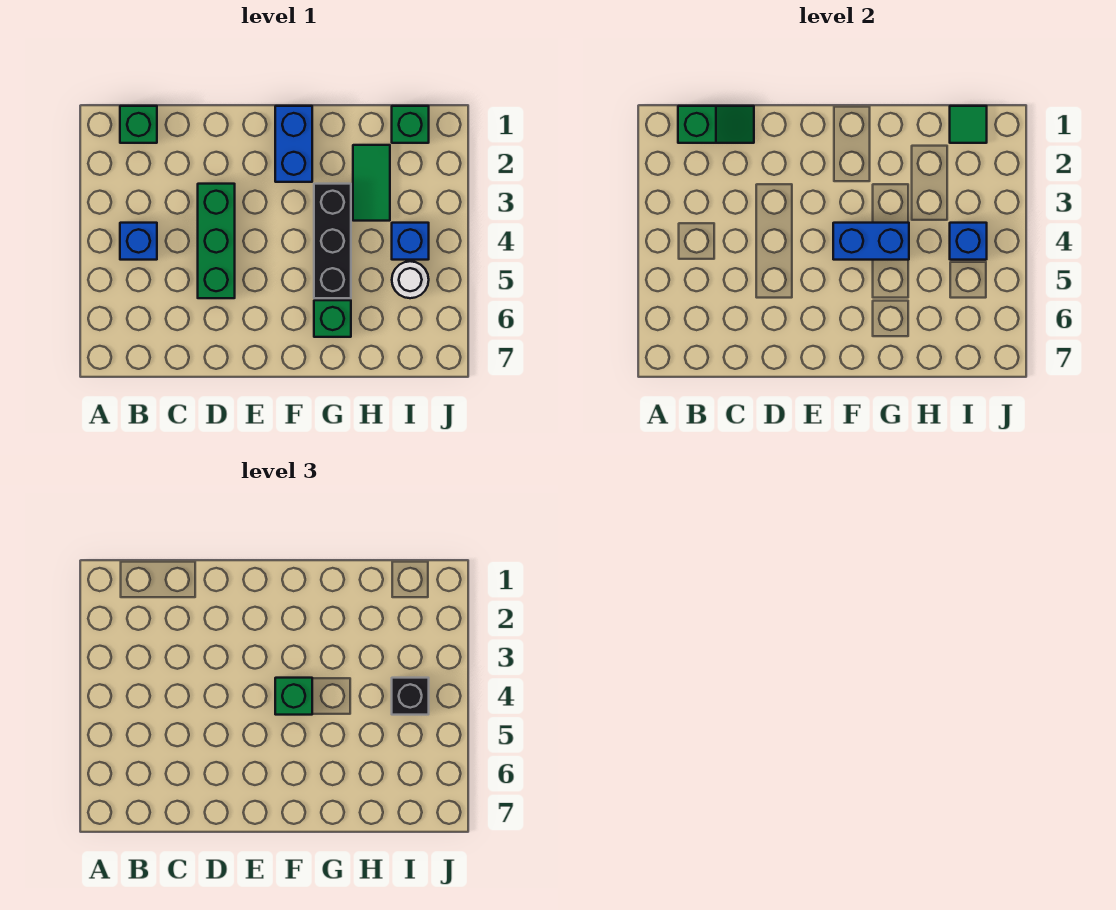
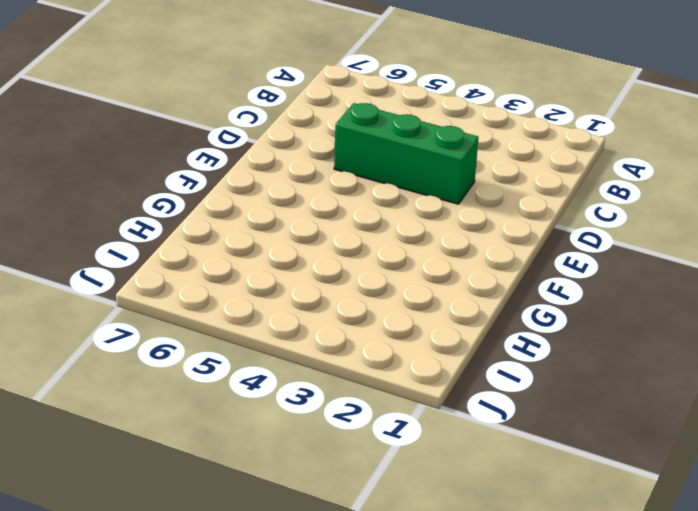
none -> green 1x1 brick [120,106,157,143]
none -> blue 1x1 brick [120,223,157,260]
none -> blue 1x2 brick [275,106,312,182]

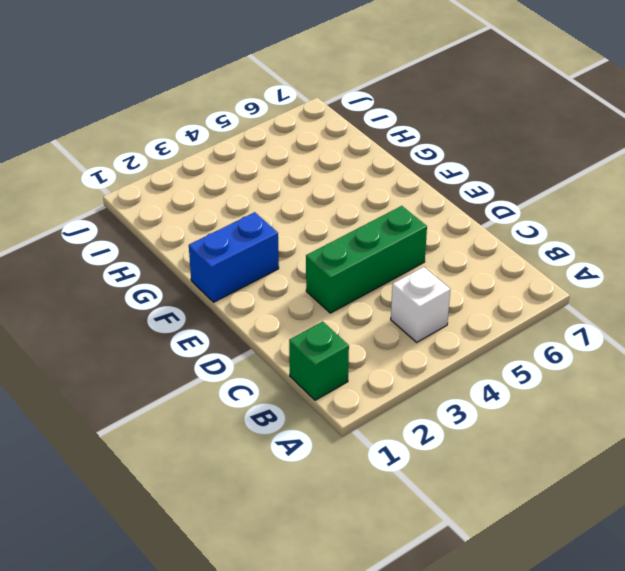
white 1x1 brick [391,267,450,342] -> blue 1x1 brick [120,223,157,260]
none -> black 1x3 brick [314,184,351,298]
none -> green 1x1 brick [314,300,351,337]
none -> green 1x2 tile [353,145,390,221]

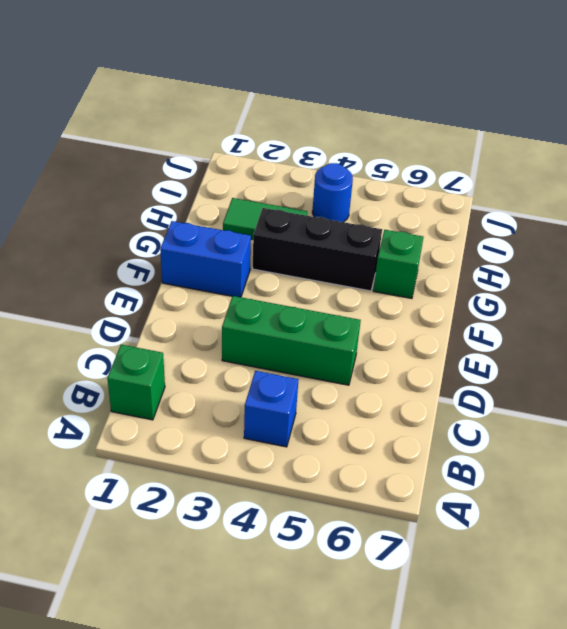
blue 1x1 round brick [312,163,353,222] -> blue 1x1 brick [392,223,429,260]
none -> green 1x1 brick [392,106,429,143]
none -> white 1x1 round brick [392,261,429,298]
none -> green 1x2 slope [678,106,754,143]

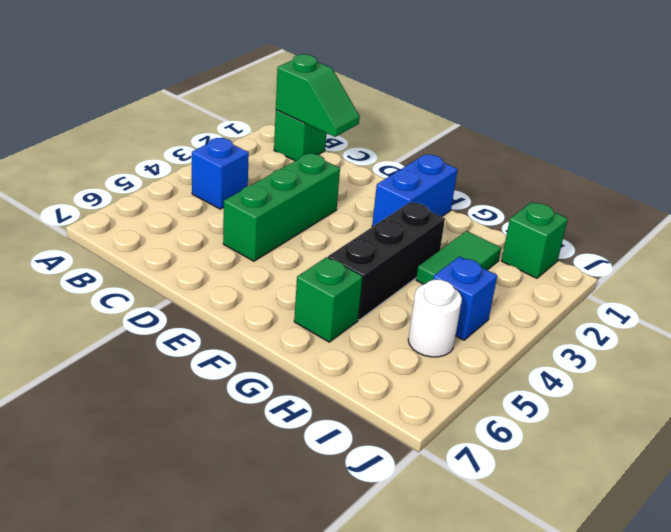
none -> blue 1x2 brick [833,223,909,260]
none -> green 1x1 tile [950,106,987,143]
none -> blue 1x1 brick [950,223,987,260]

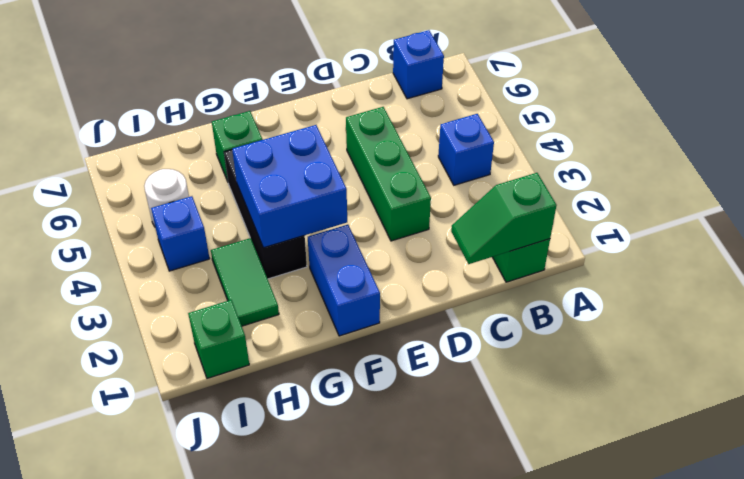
blue 1x1 brick [393,30,444,99] -> blue 1x1 brick moved to [950,223,987,260]
blue 2x2 brick [232,125,347,248] -> blue 1x2 brick [833,223,909,260]
none -> green 1x1 tile [950,106,987,143]
none -> green 1x1 brick [275,678,312,715]
none -> black 1x1 brick [392,678,429,715]

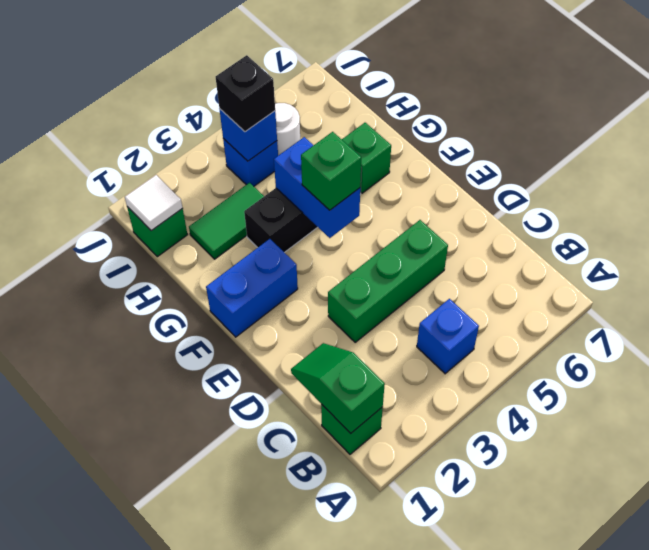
white 1x1 tile [125,175,182,231] -> green 1x1 tile [950,106,987,143]

